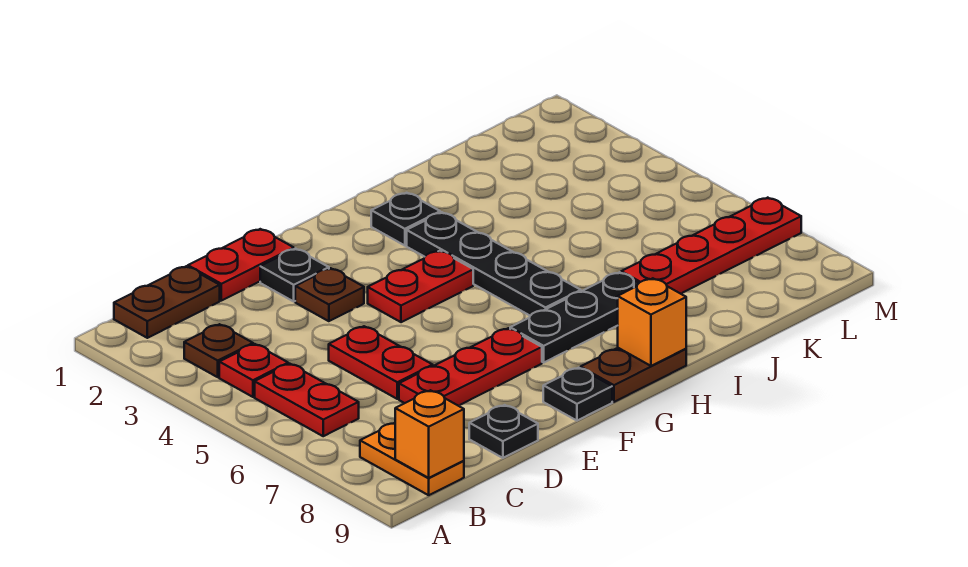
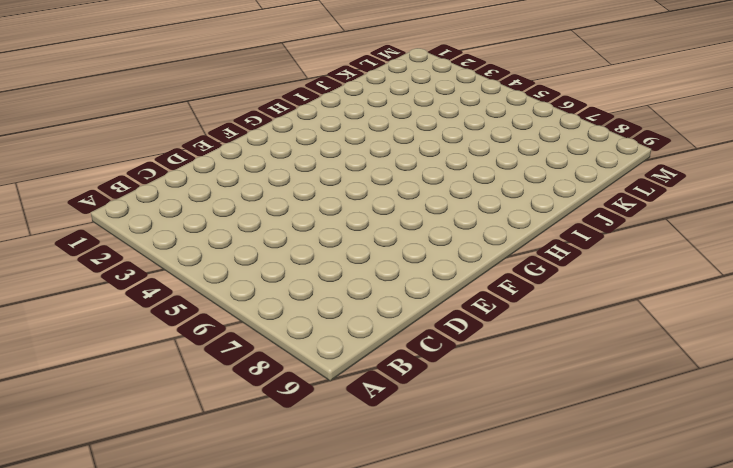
none -> brown 1x2 plate [114,266,220,338]
none -> brown 1x1 plate [184,324,253,377]
none -> red 1x1 plate [219,344,288,397]

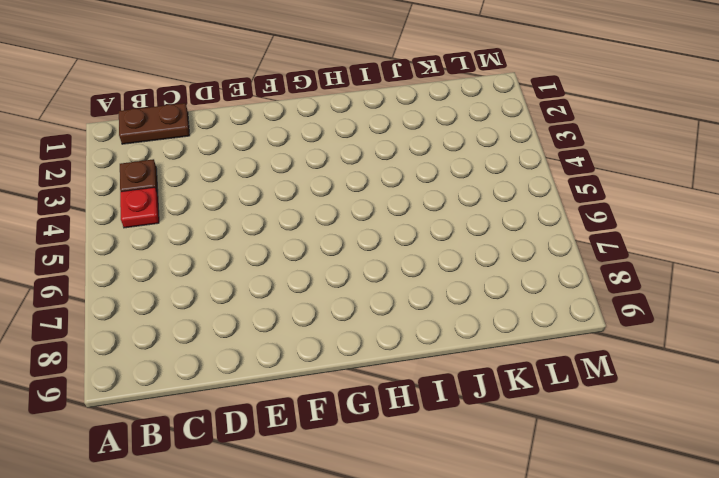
none -> red 1x2 plate [255,364,359,436]
none -> orange 1x2 plate [360,423,464,495]
none -> red 1x2 plate [188,229,294,301]

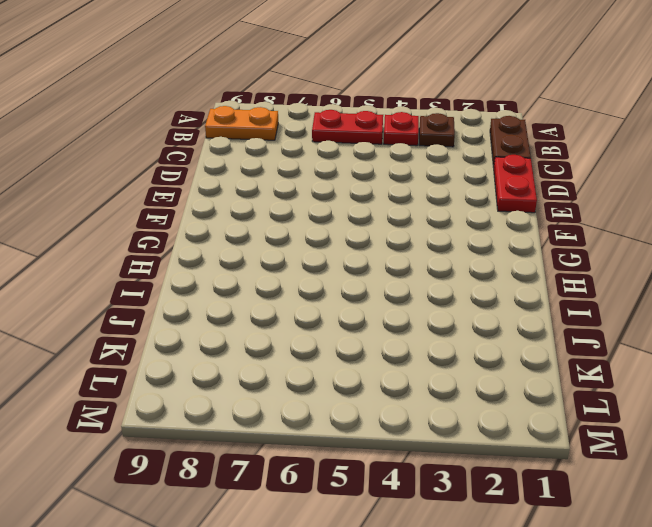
none -> red 1x2 plate [329,326,433,399]
none -> red 1x3 plate [399,328,542,406]
none -> black 1x1 plate [469,405,538,458]

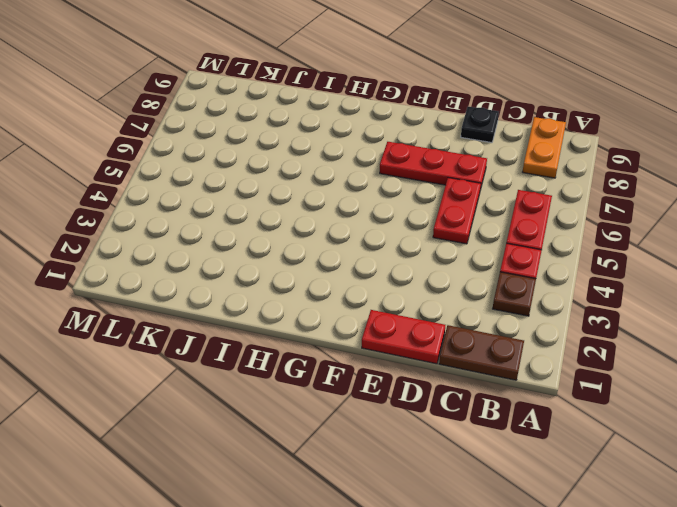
none -> black 1x1 plate [260,249,329,301]
none -> brown 1x1 plate [295,268,364,321]
none -> red 1x2 plate [368,251,473,322]

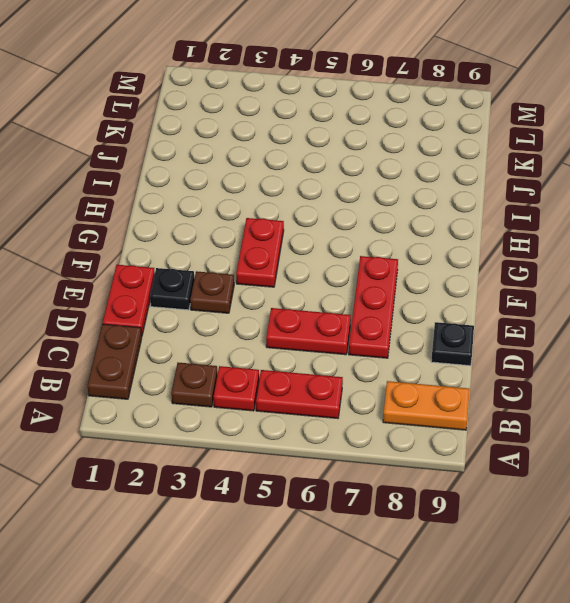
none -> black 1x1 plate [543,368,612,421]
none -> black 1x3 plate [510,272,639,363]
none -> brown 1x2 plate [581,348,686,402]

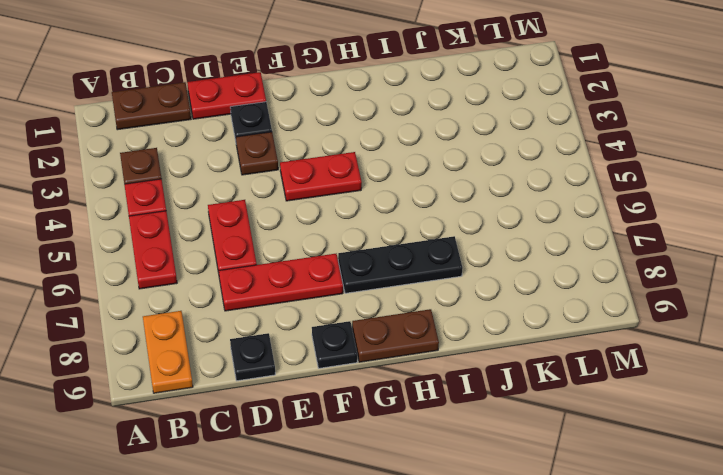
none -> black 1x1 plate [371,193,440,246]
none -> black 1x4 plate [407,212,581,316]
none -> red 1x4 plate [621,198,801,294]

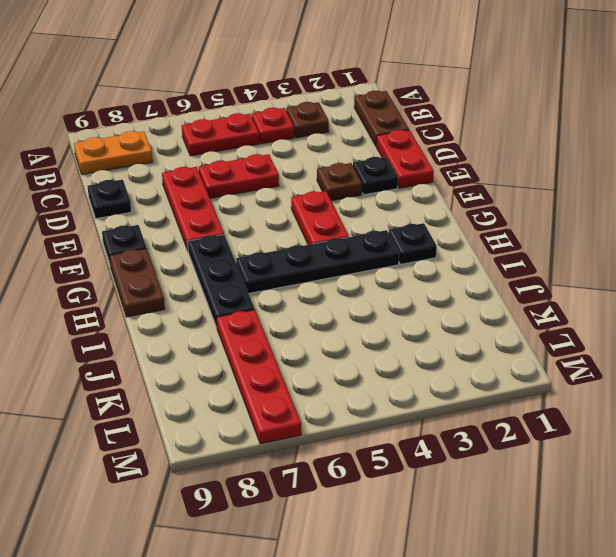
none -> orange 1x1 brick [395,390,464,478]
none -> orange 1x1 brick [618,278,686,366]

